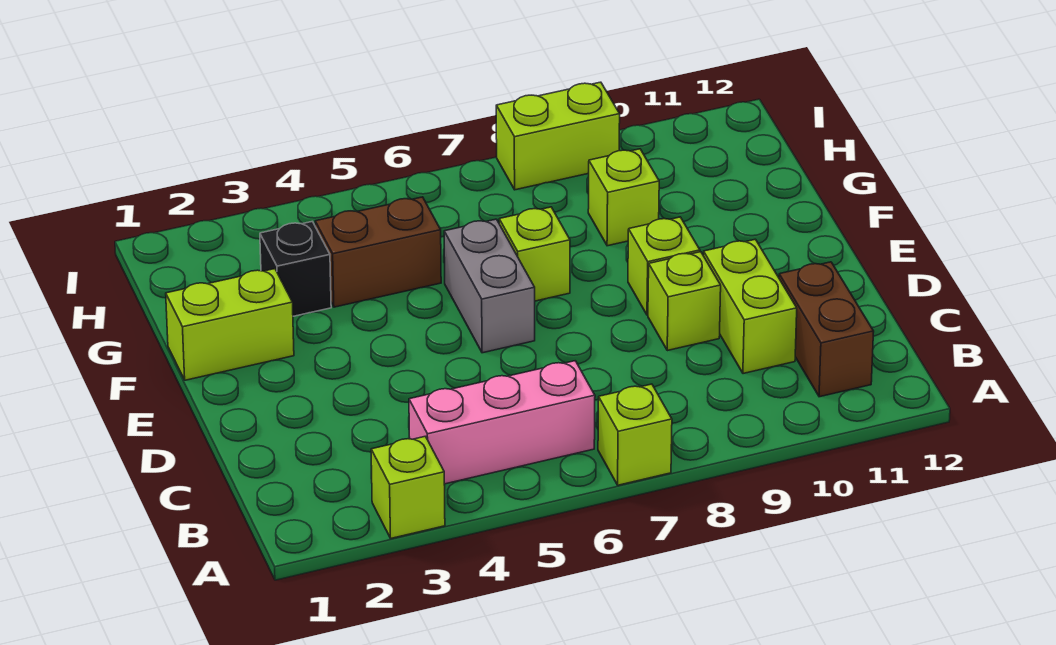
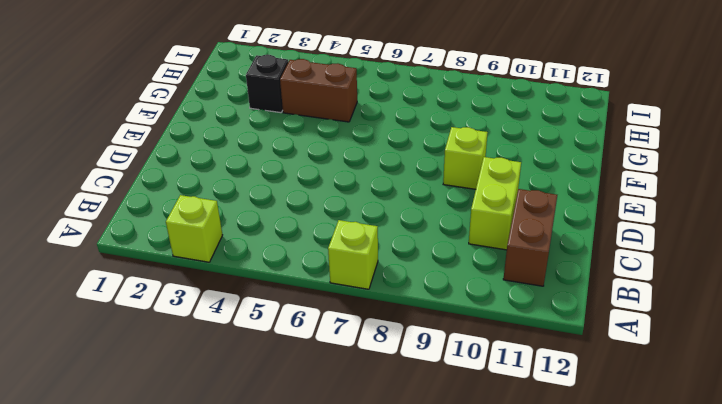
none -> pink 1x3 brick [409,361,595,484]
none -> lime 1x1 brick [648,252,721,351]
none -> grey 1x2 brick [444,219,535,353]

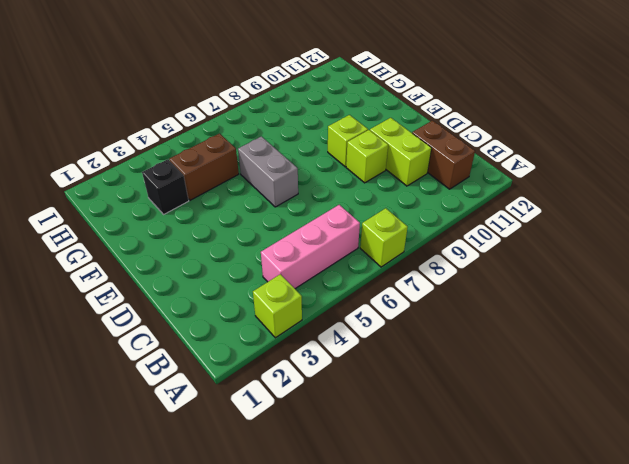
none -> lime 1x2 brick [166,269,294,380]
none -> lime 1x1 brick [499,207,570,301]
none -> lime 1x1 brick [588,149,659,246]

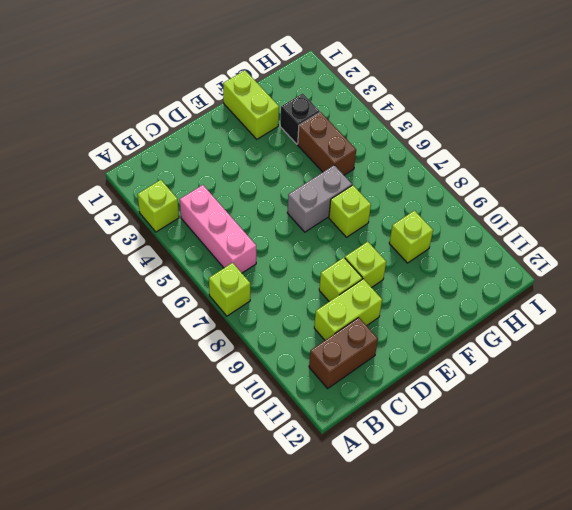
none -> lime 1x2 brick [496,82,620,190]

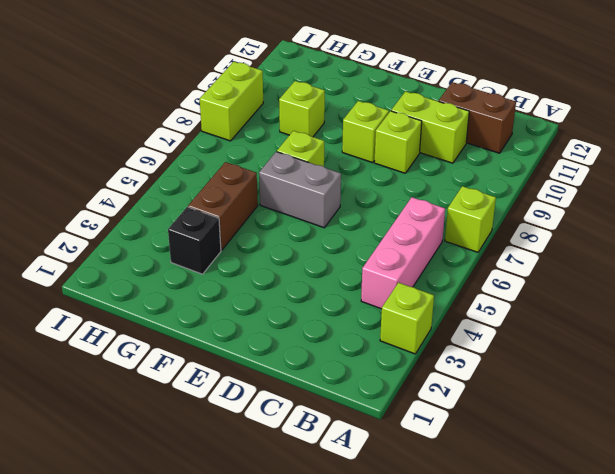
none -> lime 1x2 brick [166,269,294,380]

